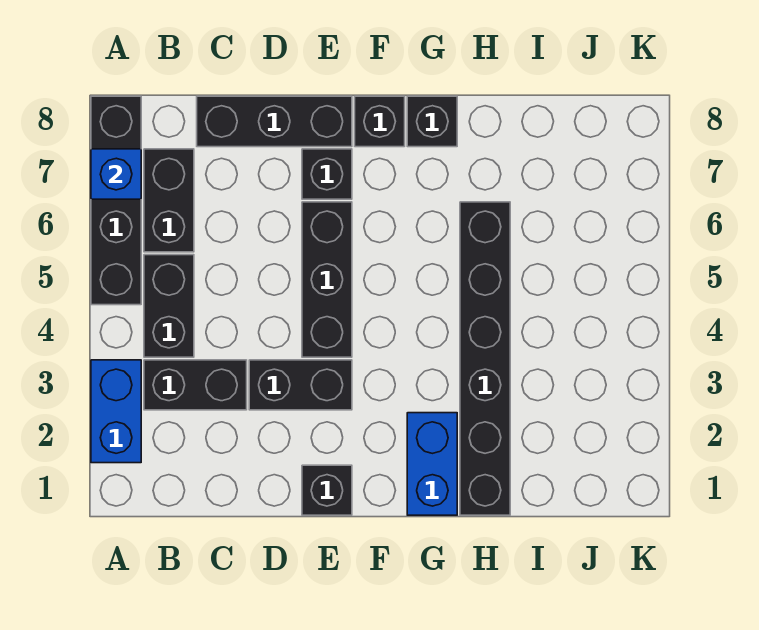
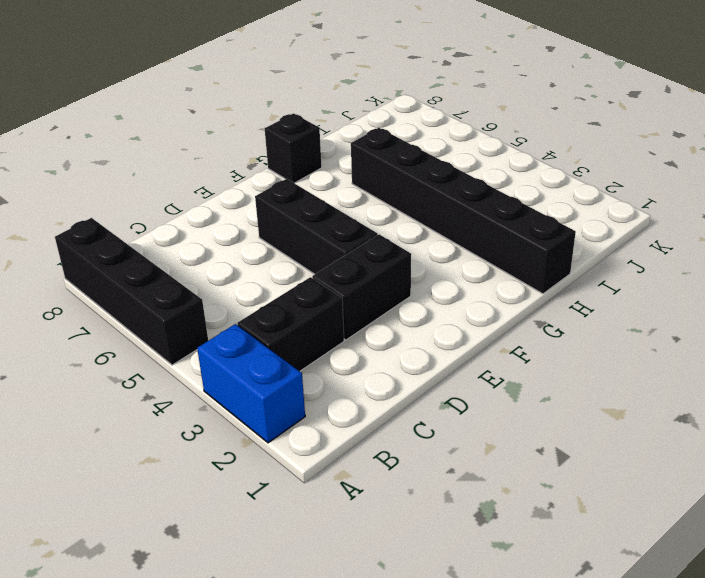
none -> black 1x2 brick [144,255,194,357]
none -> black 1x2 brick [144,149,194,252]
none -> black 1x3 brick [197,96,352,147]

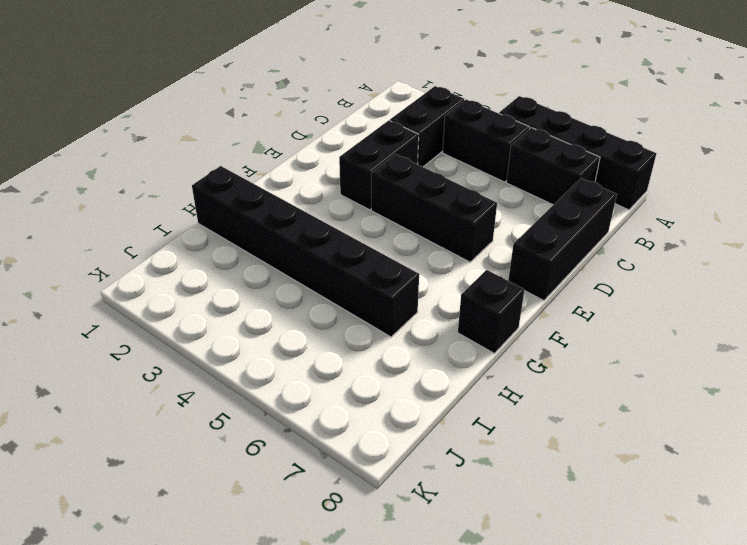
none -> blue 1x2 brick [91,360,141,463]
none -> black 1x1 brick [302,465,352,515]
none -> black 1x1 brick [302,149,352,199]

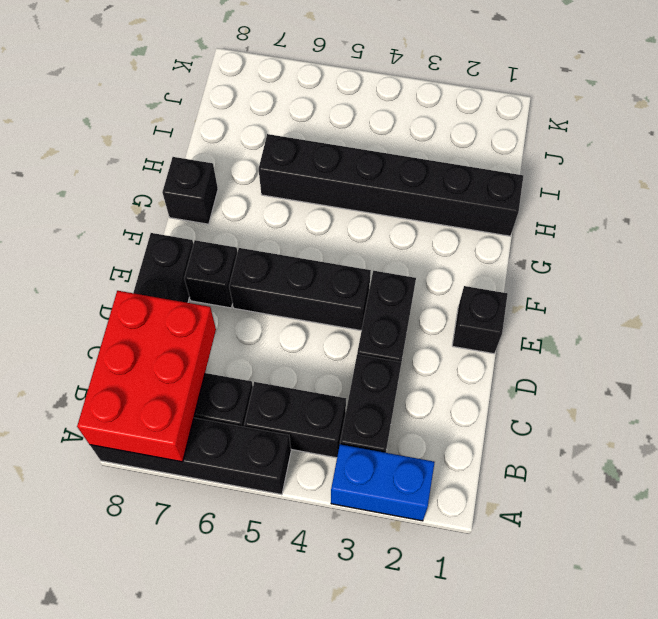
red 2x3 brick [77,291,216,462] -> blue 1x1 brick [91,149,141,199]
none -> black 1x1 brick [355,96,405,147]
none -> blue 1x2 brick [407,413,457,515]

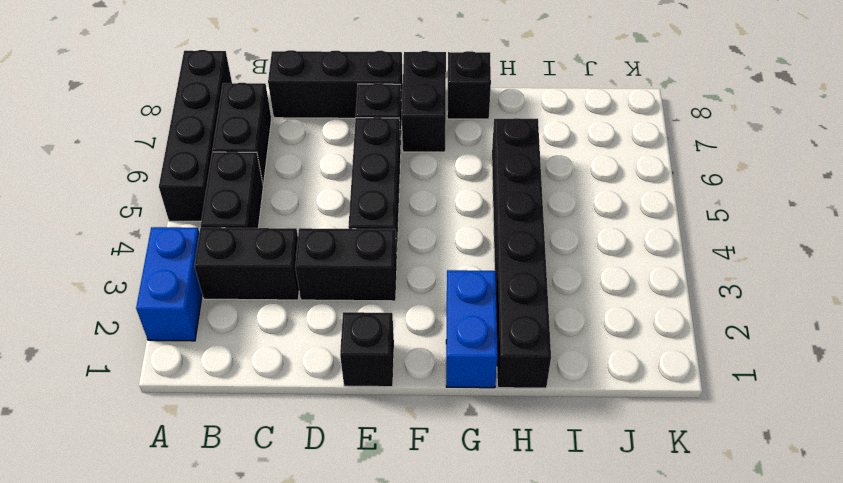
black 1x2 brick [402,51,446,152] -> black 1x1 brick [355,96,405,147]
none -> blue 1x1 brick [91,149,141,199]

